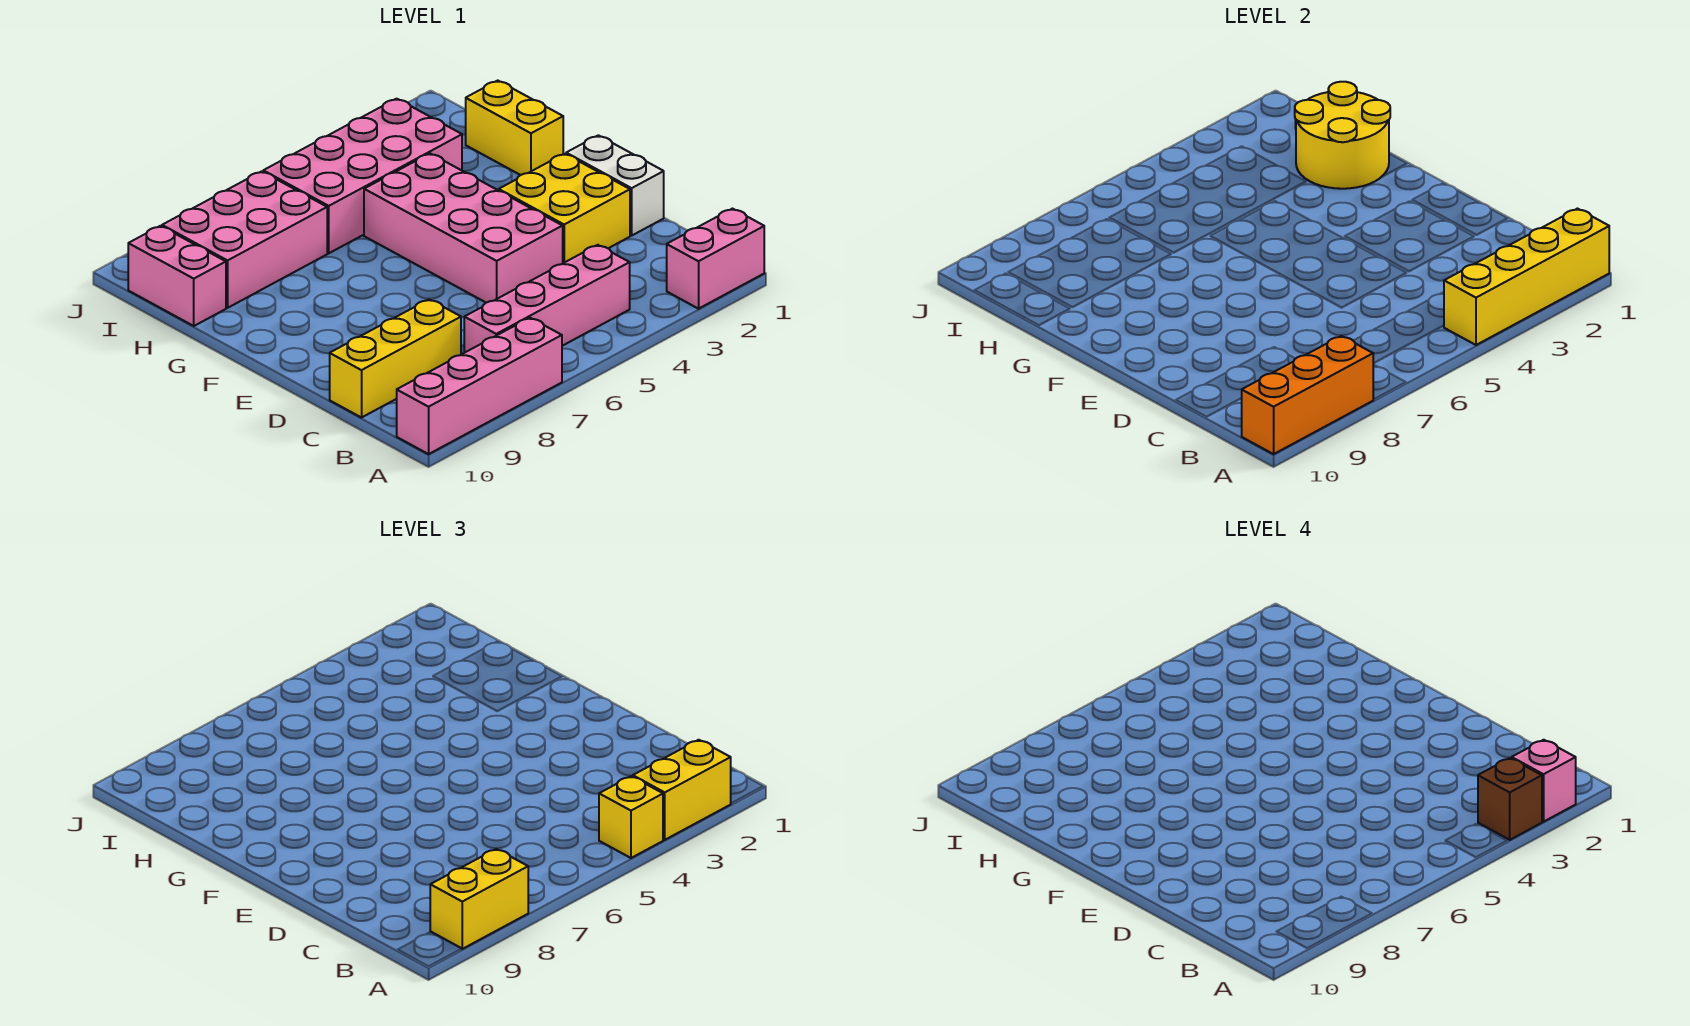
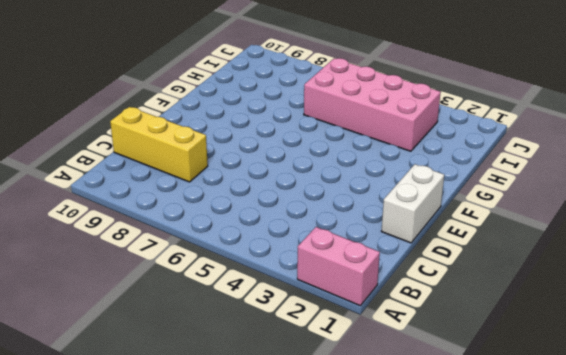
none -> pink 1x4 brick [397,318,562,454]
none -> pink 1x4 brick [464,245,630,353]
none -> yellow 2x2 brick [499,154,630,263]

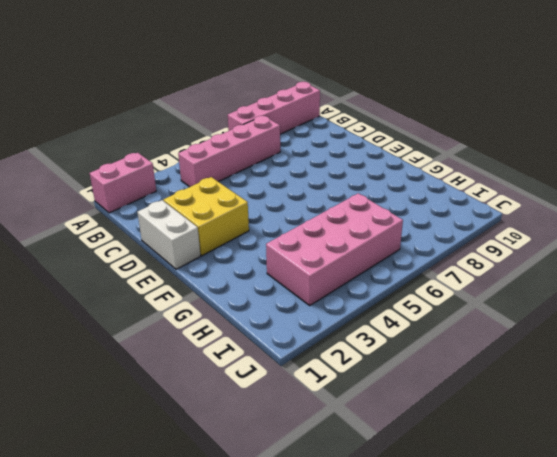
none -> yellow 1x3 brick [330,299,461,418]
none -> pink 2x4 brick [364,154,563,303]
none -> yellow 1x2 brick [466,81,563,175]

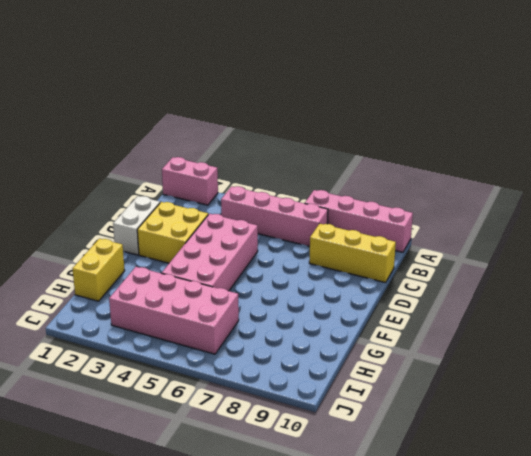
none -> pink 2x3 brick [162,171,327,308]
none -> pink 1x2 brick [128,226,226,326]
none -> yellow 1x4 brick [1444,209,1609,345]

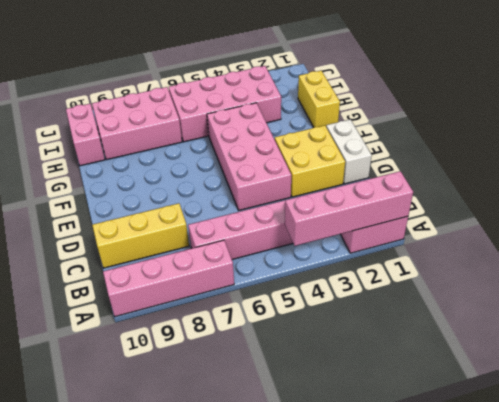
pink 1x4 brick [285,171,413,246] -> yellow 1x4 brick [1444,209,1609,345]
none -> orange 1x3 brick [1242,336,1373,454]
none -> yellow 2x2 round brick [1295,82,1390,189]
none -> yellow 1x2 brick [633,740,731,840]

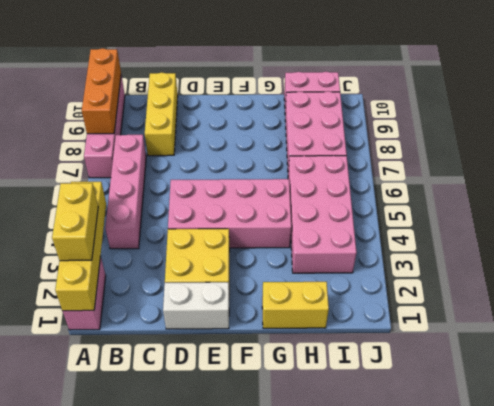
none -> yellow 2x2 round brick [1295,82,1390,189]
none -> yellow 1x1 brick [599,776,663,858]
none -> yellow 1x2 brick [430,849,528,949]

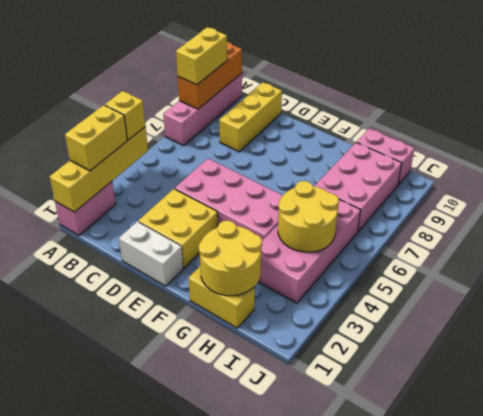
yellow 2x2 round brick [278,181,339,252] -> none
none -> pink 1x4 brick [464,245,630,353]
none -> pink 1x1 brick [1512,740,1576,822]
none -> brown 1x1 brick [1478,758,1542,840]

